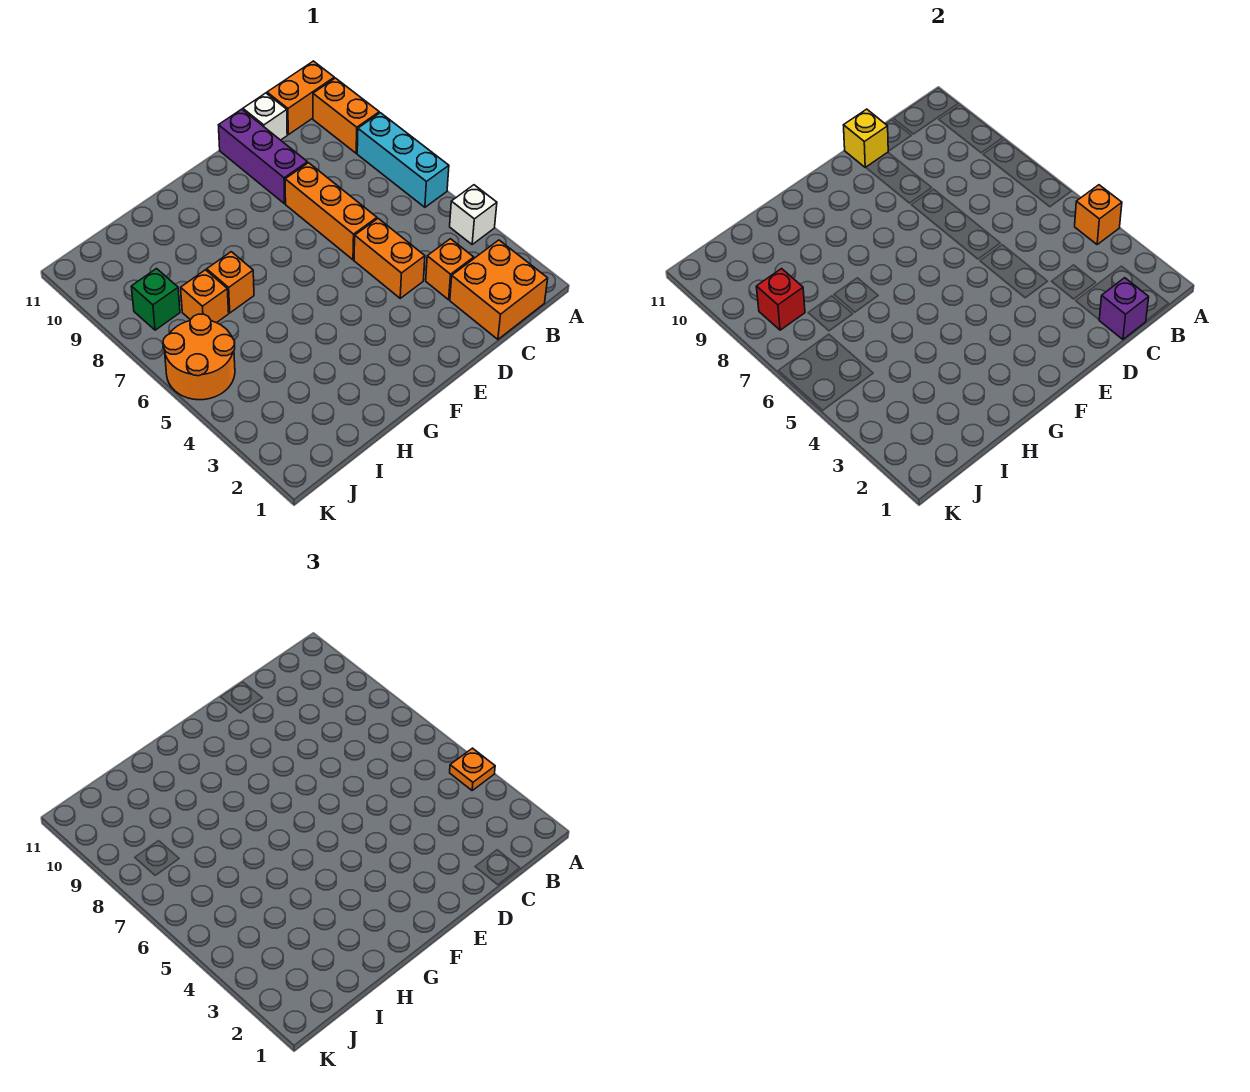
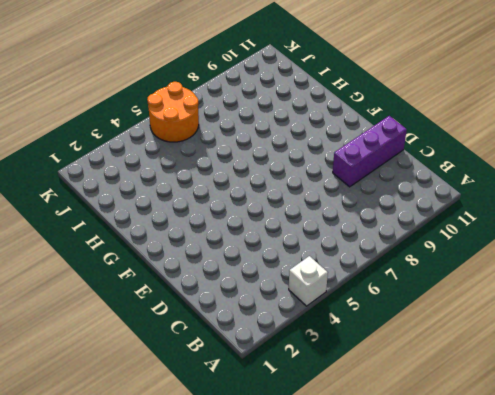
none -> cyan 1x3 brick [357,113,449,207]
none -> orange 1x2 brick [313,78,379,153]
none -> orange 1x2 brick [267,61,334,135]

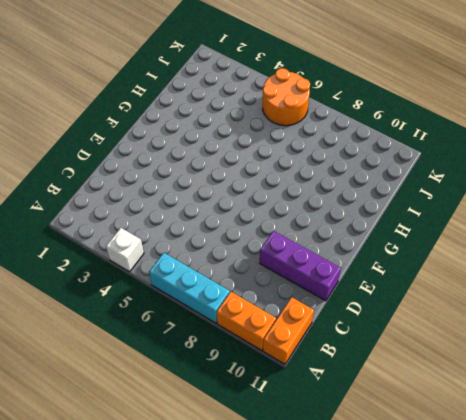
none -> orange 2x2 brick [450,240,548,339]
none -> orange 1x1 brick [426,239,474,300]
none -> white 1x1 brick [243,93,287,140]

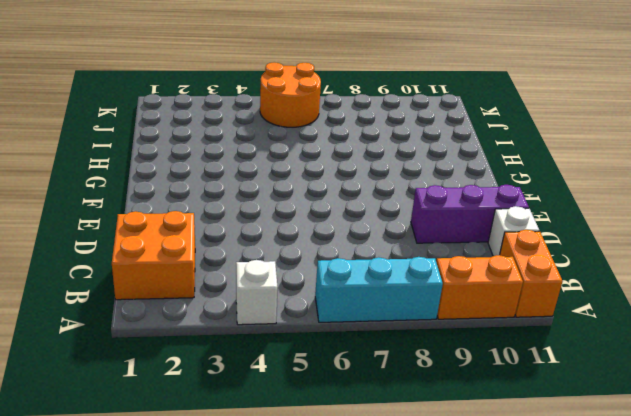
none -> orange 1x1 brick [426,239,474,300]
none -> orange 1x2 brick [354,219,425,298]
none -> orange 1x3 brick [285,163,377,260]

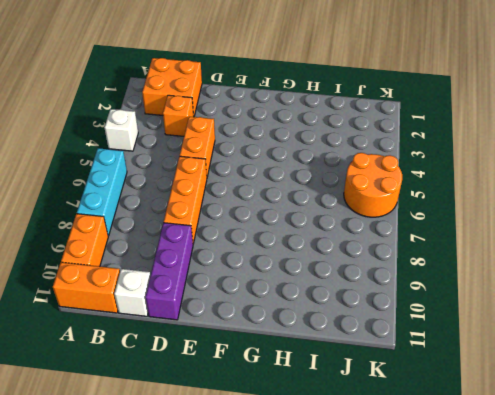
none -> orange 1x1 brick [207,252,254,313]
none -> orange 1x1 brick [181,270,229,323]
none -> green 1x1 brick [131,269,180,330]

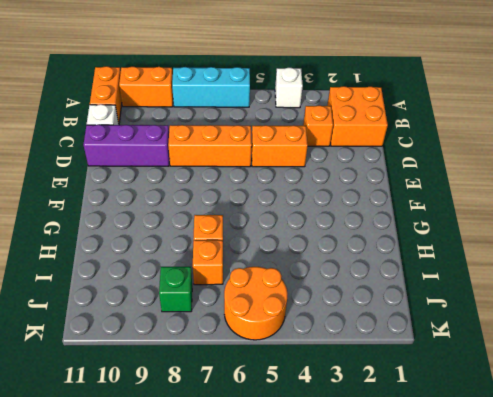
none -> orange 1x1 brick [1075,185,1122,244]
none -> purple 1x1 brick [1099,278,1149,339]
none -> yellow 1x1 brick [844,109,888,168]

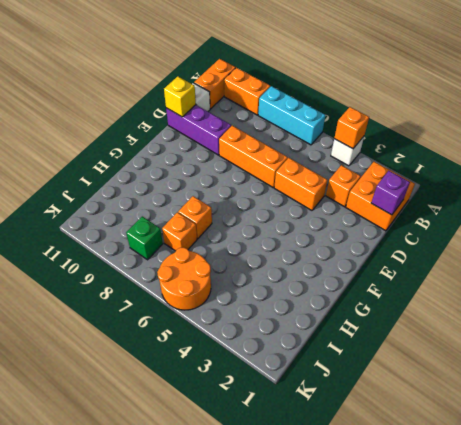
none -> red 1x1 brick [756,269,805,330]
none -> orange 1x1 plate [450,748,495,790]

